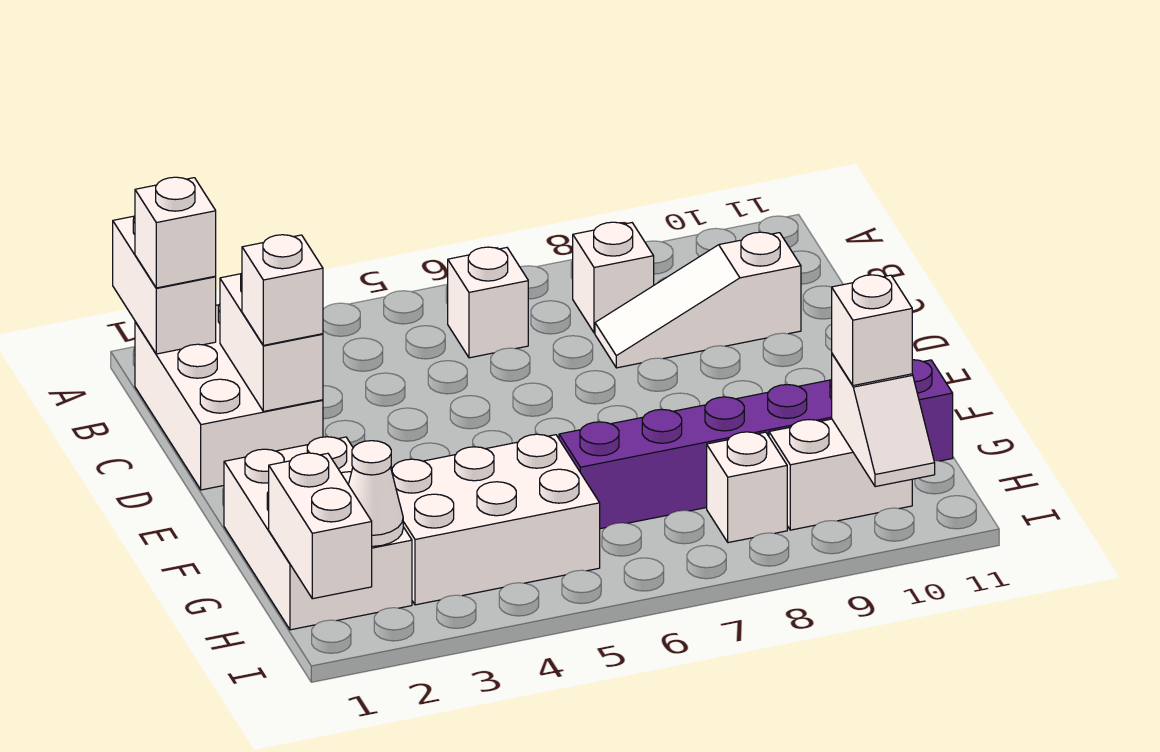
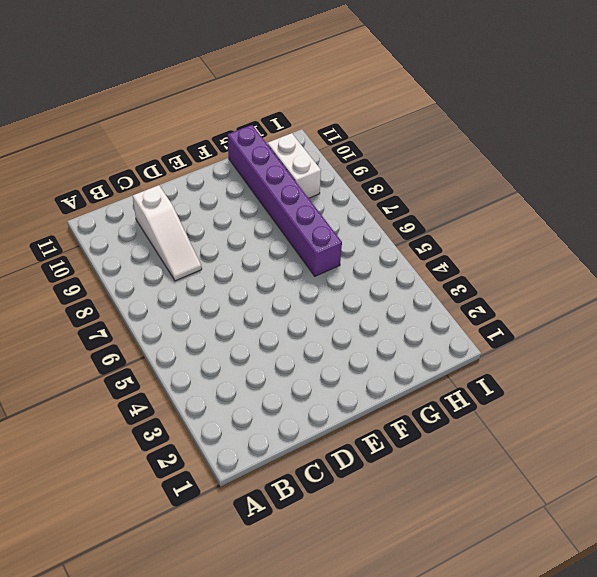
none -> white 2x3 brick [135,304,323,490]
none -> white 1x1 brick [448,247,528,358]
none -> white 1x1 brick [573,222,654,333]

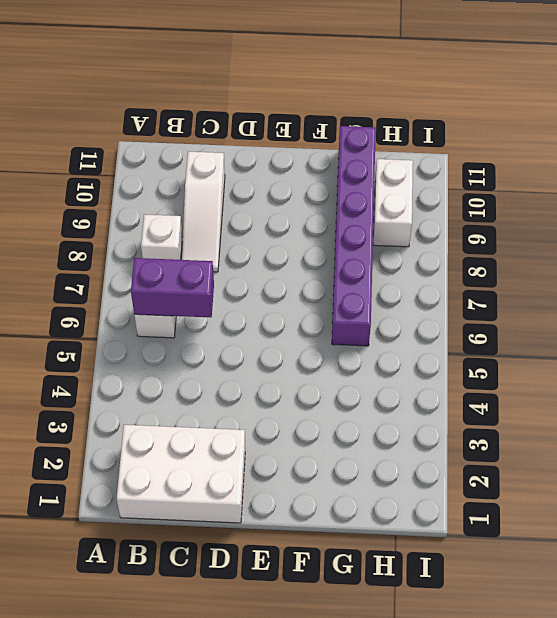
purple 1x2 brick [131,258,214,317] -> none
none -> white 2x3 brick [224,437,412,630]
none -> white 2x3 brick [391,434,600,605]
none -> white 1x1 brick [707,432,787,543]

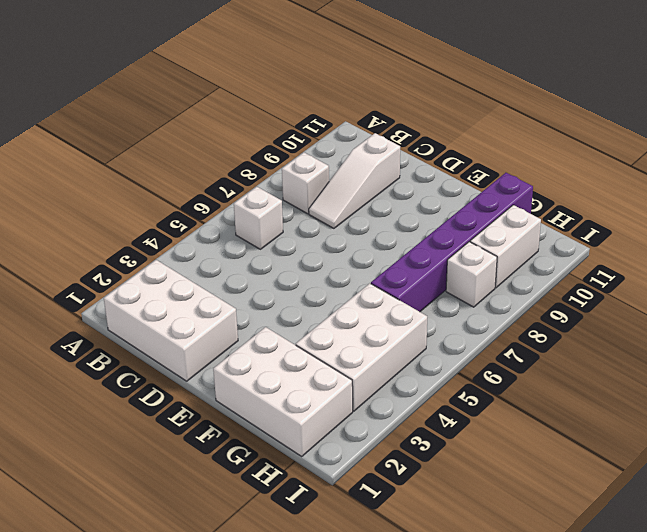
none -> white 1x2 brick [113,216,216,354]
none -> white 1x2 brick [220,274,323,411]
none -> white 1x2 brick [269,453,372,599]

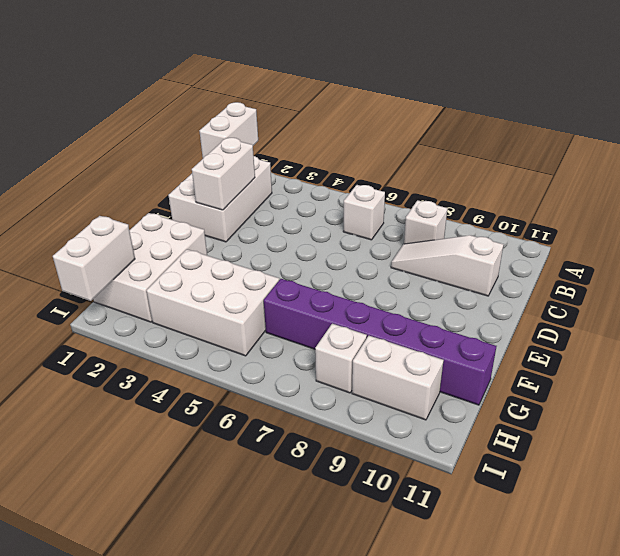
none -> white 1x1 cone [348,441,403,546]
none -> white 1x2 slope [832,354,935,487]
none -> white 1x1 brick [135,177,216,288]

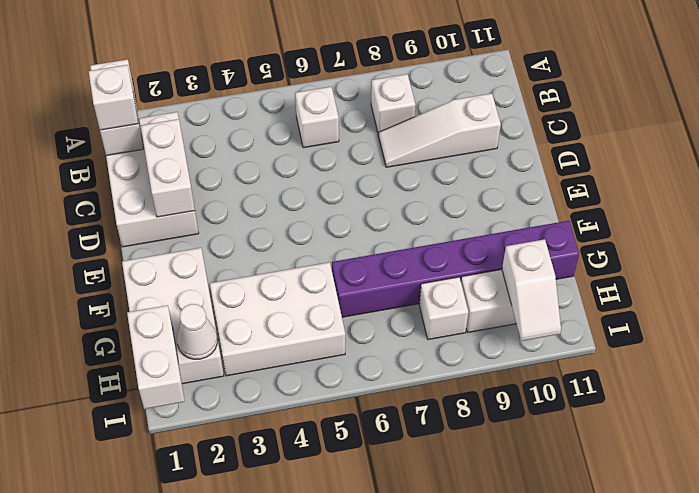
none -> white 1x1 brick [242,235,323,345]
none -> white 1x1 brick [832,275,912,386]

